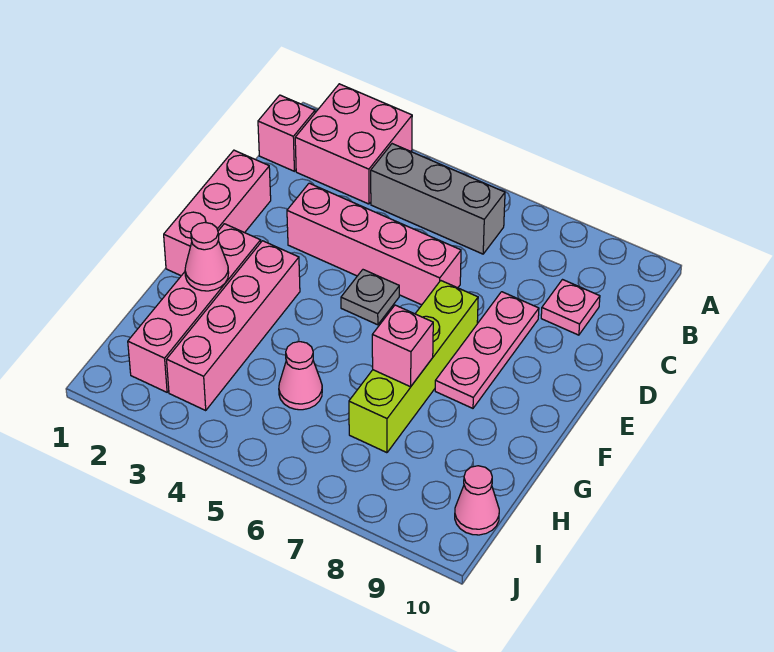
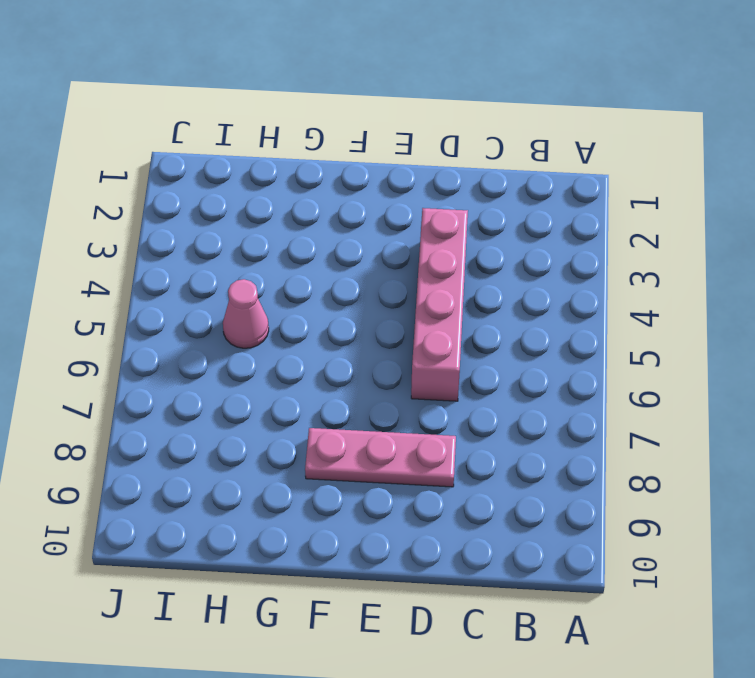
none -> pink 2x2 brick [295,84,412,204]
none -> pink 1x1 brick [258,95,315,171]
none -> grey 1x3 brick [371,144,505,254]

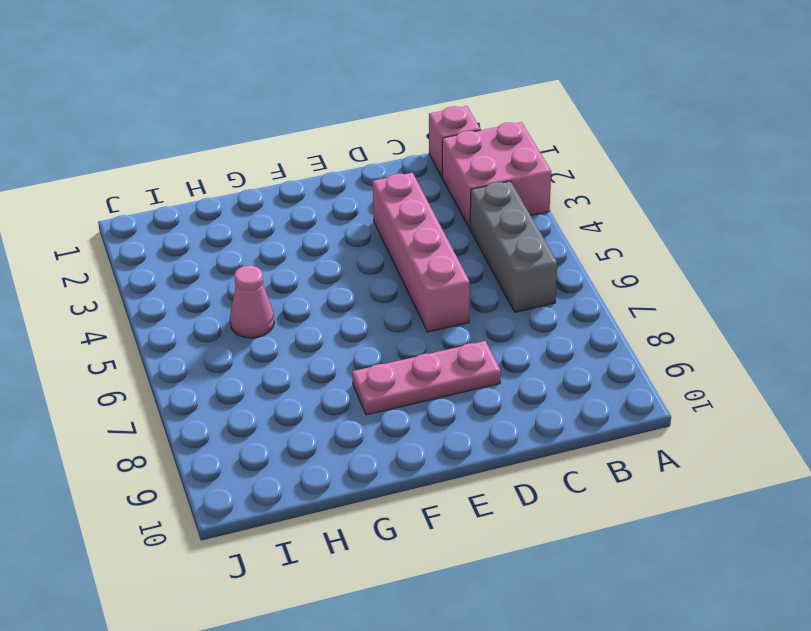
none -> pink 1x1 plate [541,280,600,335]
none -> pink 1x3 brick [164,150,271,276]
none -> grey 1x1 plate [341,270,399,325]

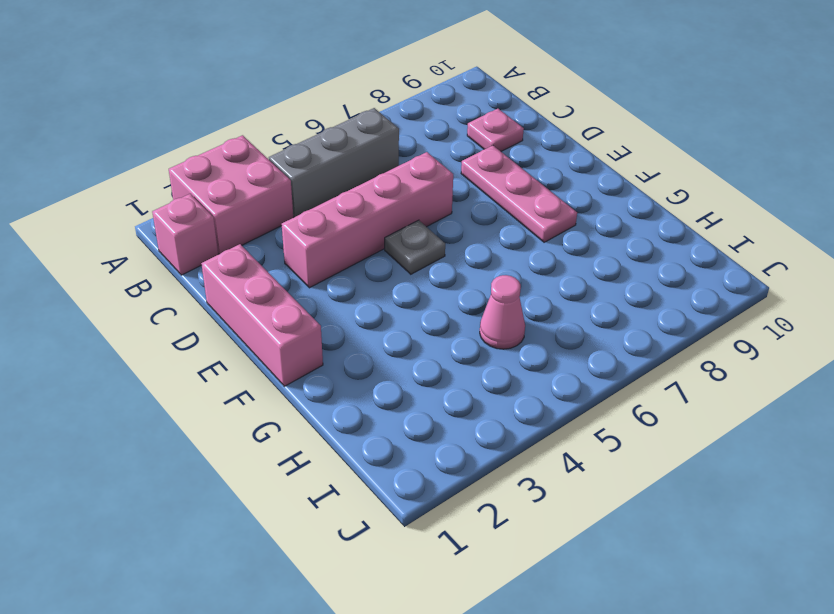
none -> lime 1x4 brick [349,281,478,453]
none -> pink 1x4 brick [128,224,261,392]
none -> pink 1x4 brick [166,241,300,410]

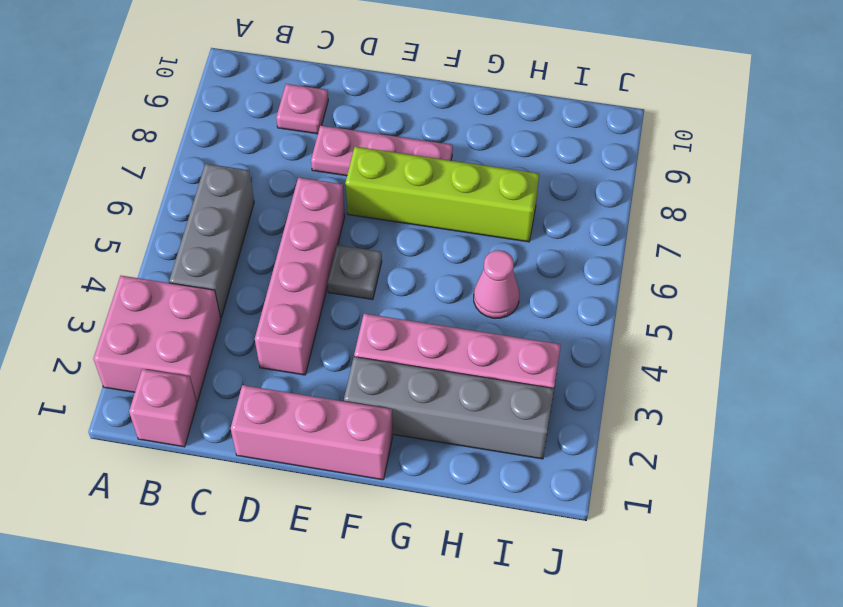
grey 1x4 brick [344,357,554,459] -> pink 1x4 brick [128,224,261,392]
none -> pink 1x1 cone [455,466,499,535]
none -> pink 1x1 cone [185,223,229,291]
none -> pink 1x1 brick [372,305,433,387]

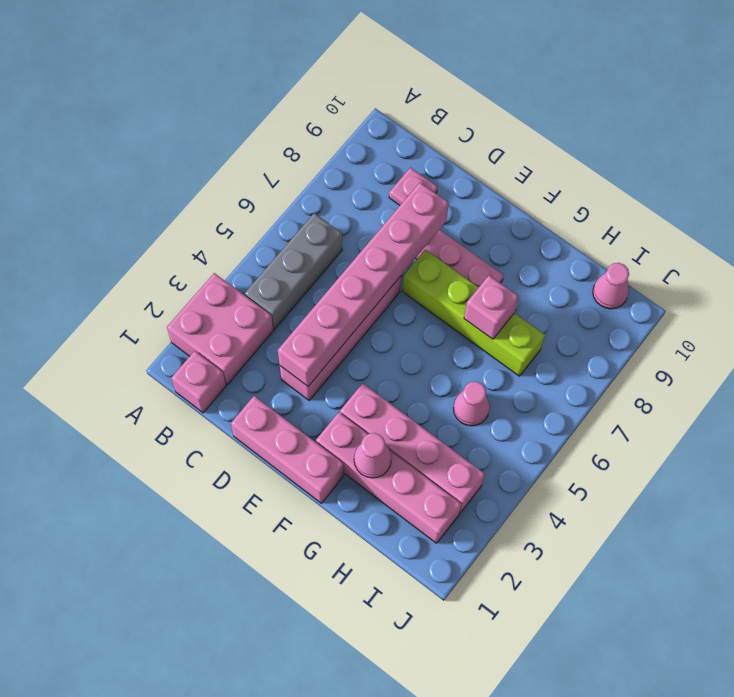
pink 1x6 brick [278,183,449,386] -> none
none -> grey 1x1 plate [341,270,399,325]

